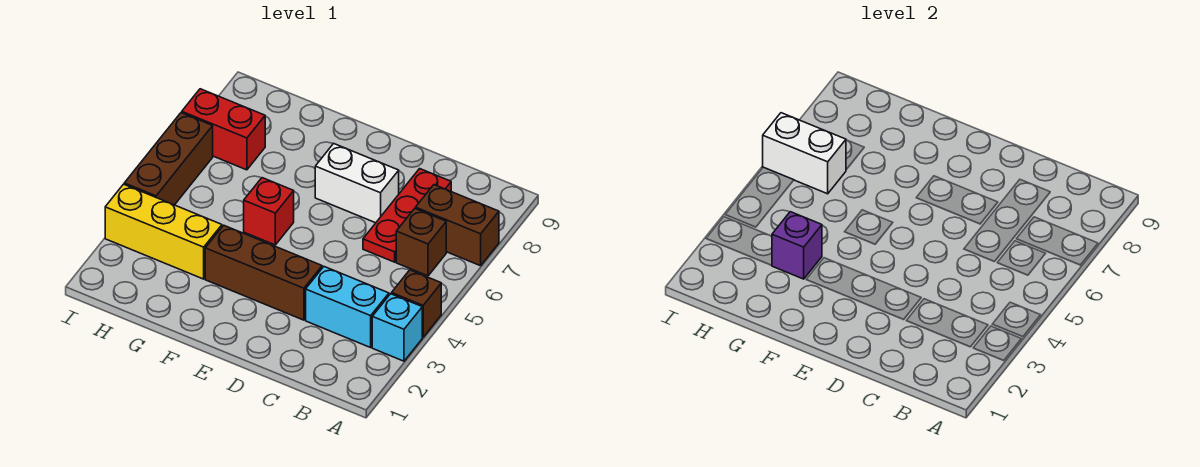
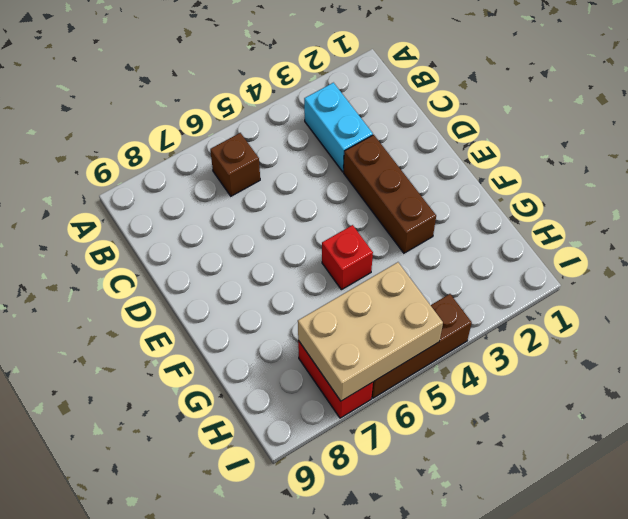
tan 2x3 brick [298,262,443,401] -> white 1x2 brick [763,113,846,194]
none -> cyan 1x1 brick [372,294,422,361]
none -> brown 1x1 brick [391,270,441,337]
none -> brown 1x2 brick [416,185,499,266]

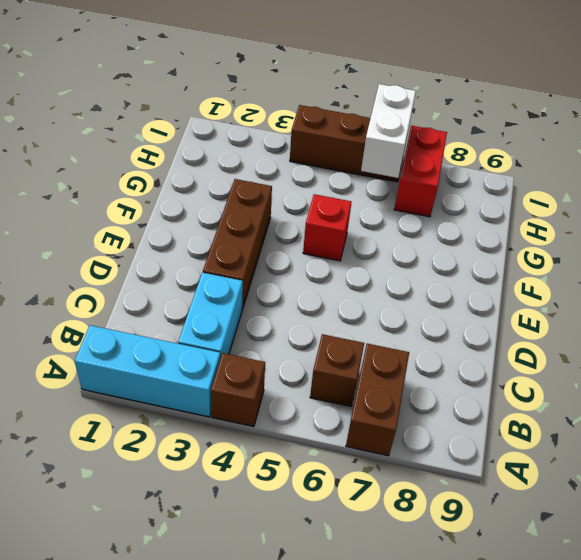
cyan 1x3 brick [75,325,220,417] -> cyan 1x1 brick [372,294,422,361]
none -> red 1x3 plate [363,169,451,262]
none -> white 1x2 brick [315,144,399,223]
none -> yellow 1x3 brick [105,184,222,279]

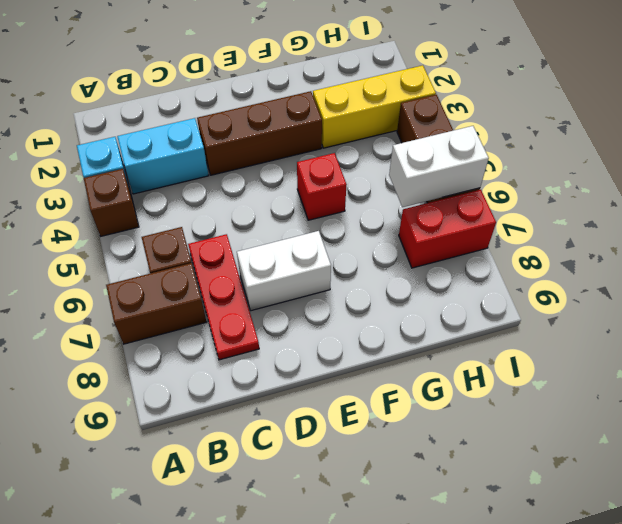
none -> purple 1x1 brick [772,212,822,279]

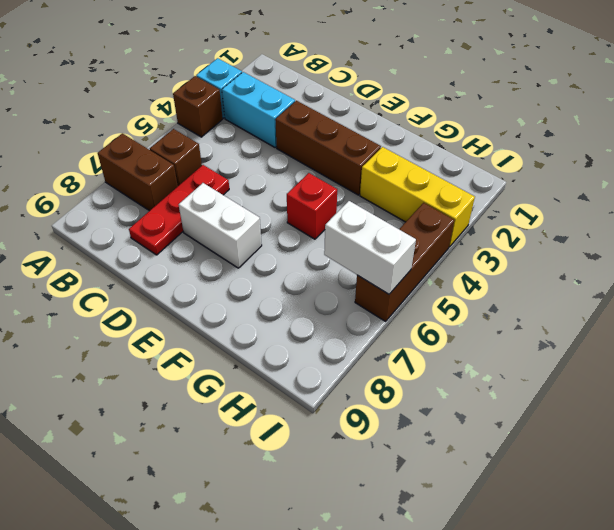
none -> red 1x2 brick [182,89,265,170]
none -> purple 1x1 brick [772,212,822,279]

